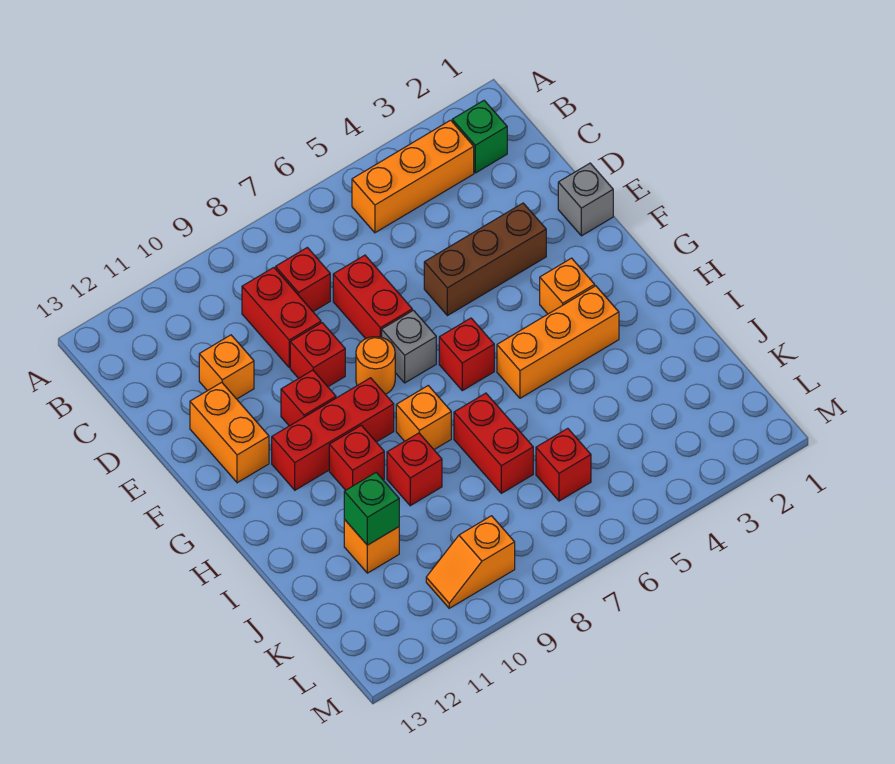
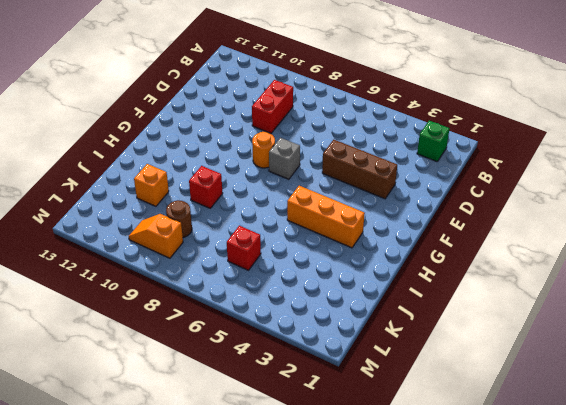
brown 1x1 round brick [166,200,192,238] -> none
none -> orange 1x3 brick [352,120,474,233]
none -> red 1x1 brick [276,247,330,311]
none -> red 1x2 brick [333,255,412,339]

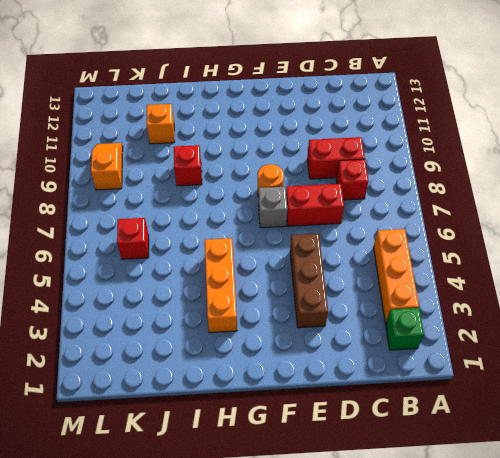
none -> orange 1x1 brick [199,335,254,399]
none -> grey 1x1 brick [558,163,613,236]
none -> red 1x1 brick [290,323,345,387]

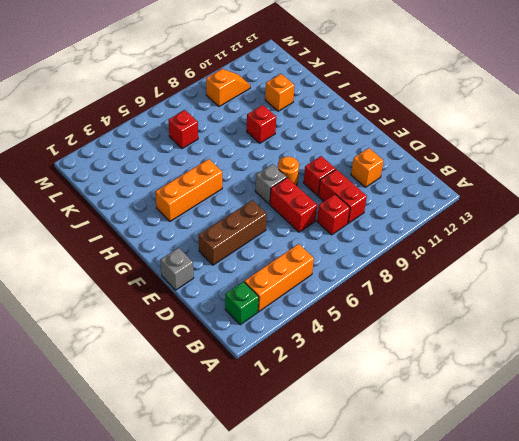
none -> orange 1x2 brick [190,382,269,483]
none -> red 1x1 brick [281,370,336,426]
none -> orange 1x1 brick [540,258,595,314]

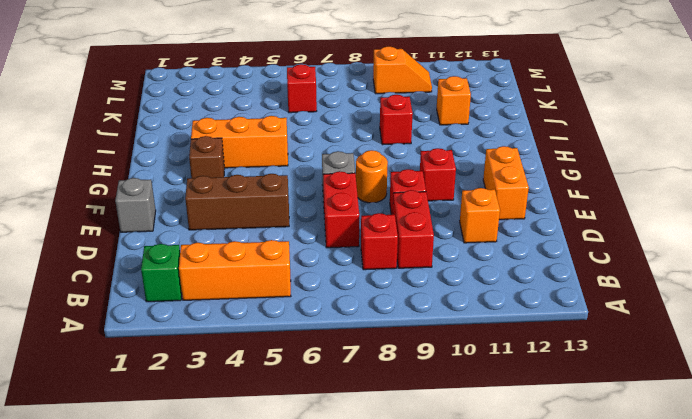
brown 1x1 brick [189,136,224,178] -> orange 1x1 brick [540,258,595,314]
none -> red 1x1 brick [439,318,494,391]
none -> red 1x3 brick [272,378,394,490]
none -> orange 1x1 brick [396,386,451,449]

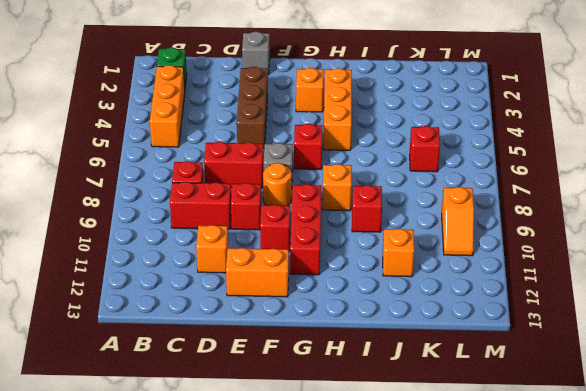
none -> red 1x1 brick [329,425,384,490]
none -> red 1x2 brick [454,393,533,493]
none -> green 1x1 brick [344,473,399,545]

